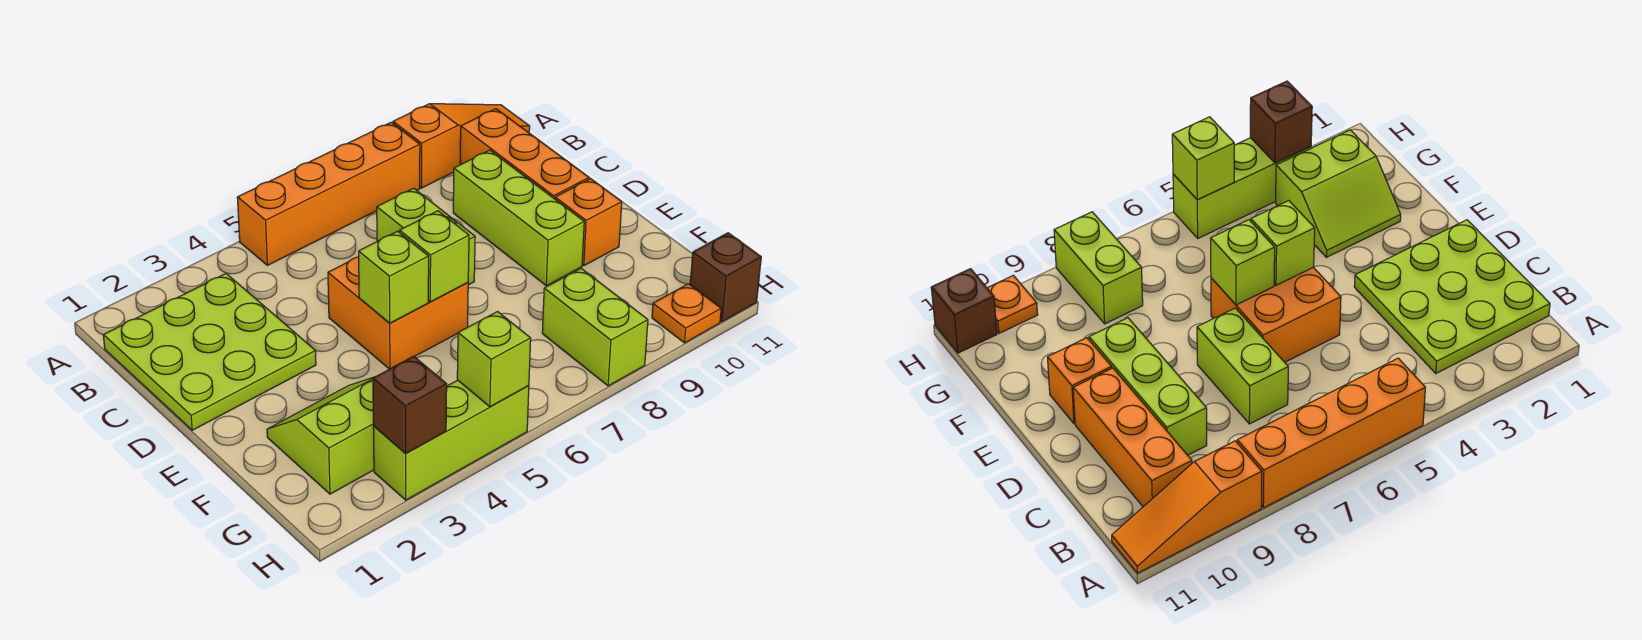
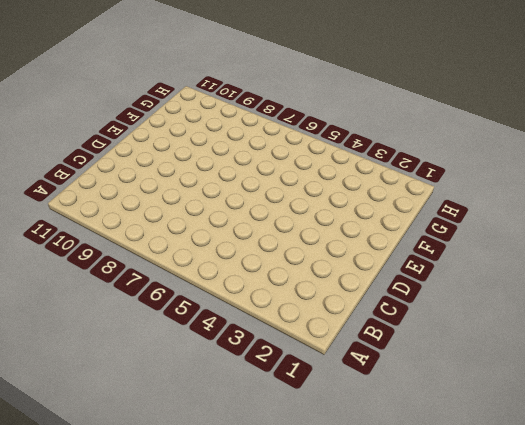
none -> orange 1x4 brick [237,122,420,265]
none -> orange 1x3 slope [393,104,530,188]
none -> lime 3x3 plate [103,274,316,430]

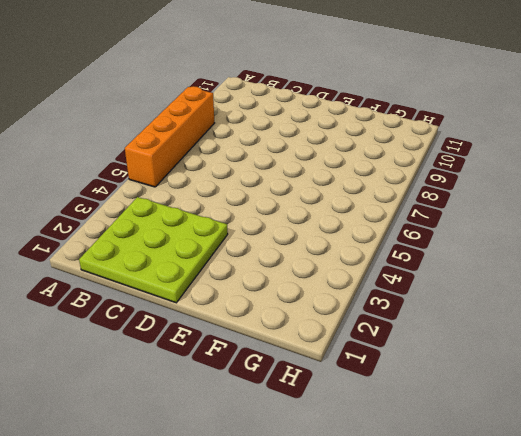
none -> orange 1x3 slope [393,104,530,188]
none -> orange 1x3 brick [460,109,589,199]
none -> lime 1x2 brick [377,188,475,285]

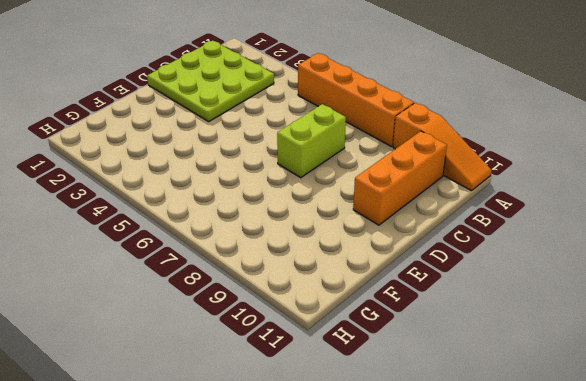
none -> lime 1x3 brick [453,150,584,286]
none -> orange 2x2 brick [328,257,468,369]
none -> orange 1x1 brick [555,179,622,266]

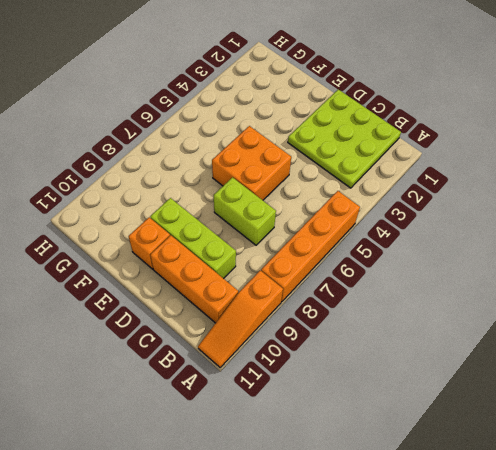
none -> lime 2x2 slope [267,377,374,494]
none -> lime 1x2 brick [542,269,648,386]
none -> lime 1x3 brick [373,380,529,500]

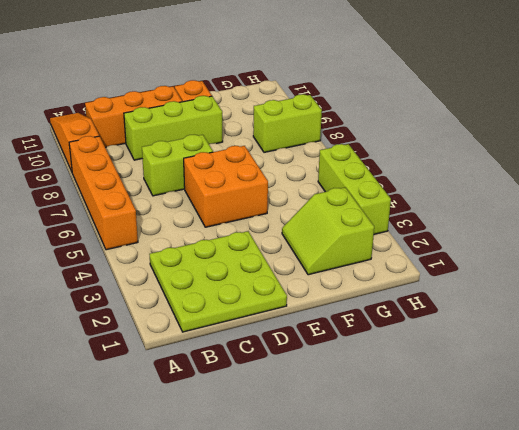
none -> orange 1x1 plate [652,284,721,343]
none -> brown 1x1 brick [690,233,761,322]
none -> lime 1x1 brick [359,231,429,323]

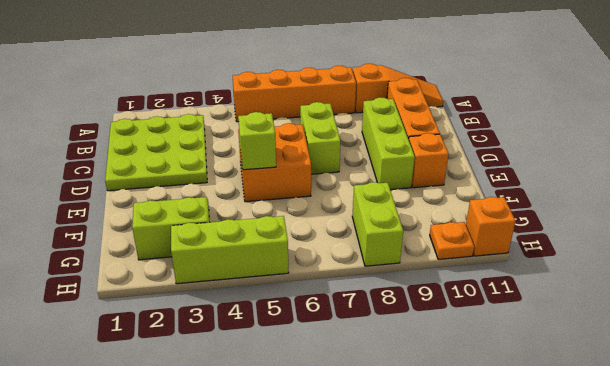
orange 1x1 brick [466,197,516,256] -> brown 1x1 brick [690,233,761,322]
none -> lime 1x1 brick [400,211,469,302]
none -> brown 1x1 brick [373,356,447,454]
none -> lime 1x1 brick [457,312,531,407]

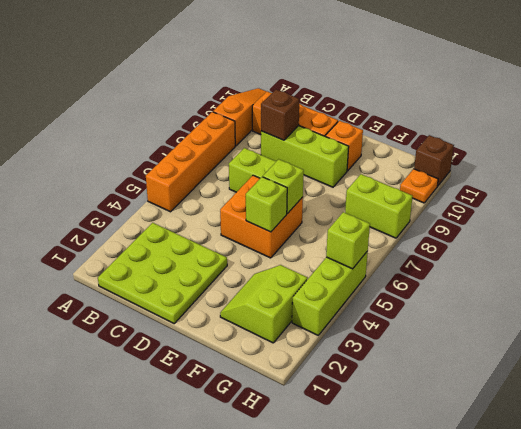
brown 1x1 brick [261,90,299,140] -> brown 1x1 brick moved to [373,356,447,454]

